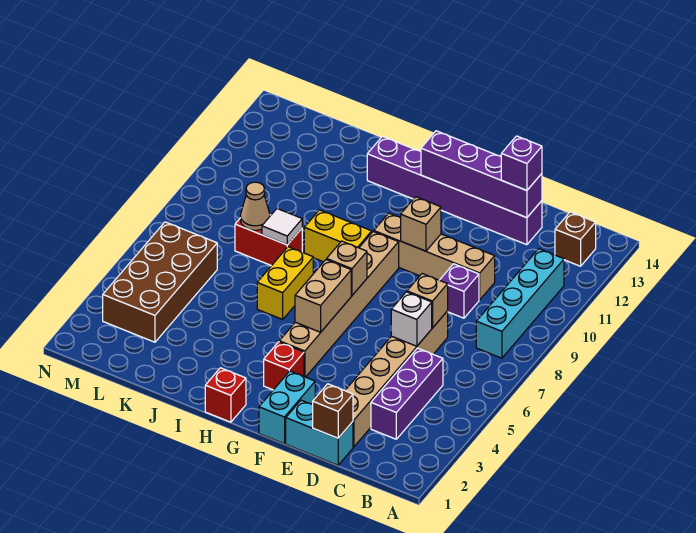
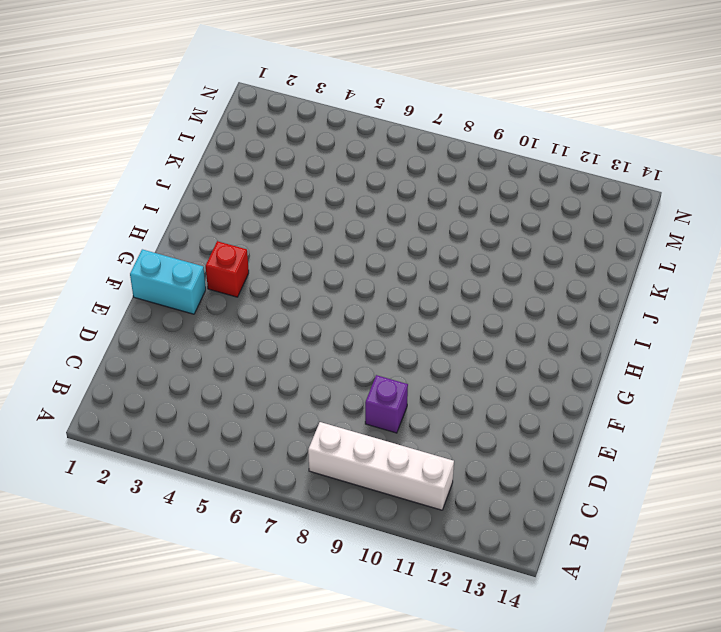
white 1x4 brick [308,422,454,510] -> cyan 1x4 brick [476,249,564,358]
none -> brown 1x1 brick [555,212,596,266]
none -> purple 1x3 brick [371,348,443,439]
none -> cyan 1x2 brick [286,400,353,465]

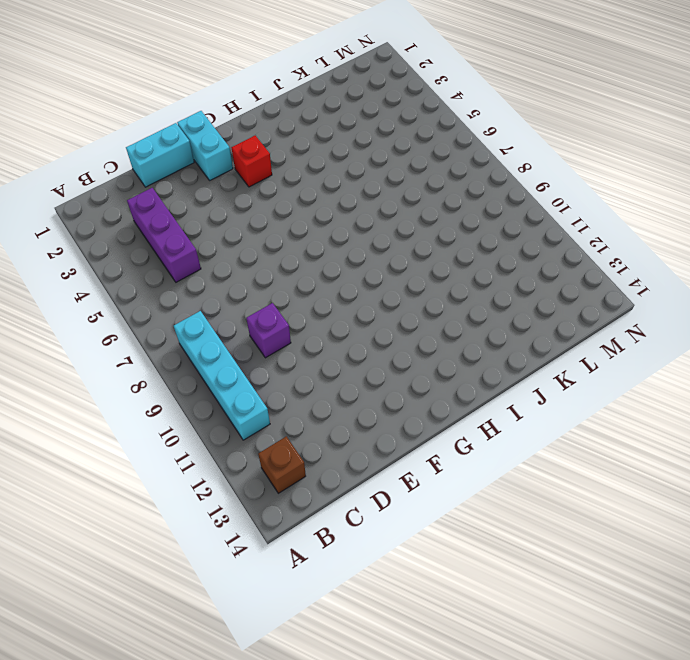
none -> tan 1x6 brick [345,311,448,447]
none -> tan 1x4 brick [374,213,495,300]
none -> purple 1x6 brick [367,136,542,245]

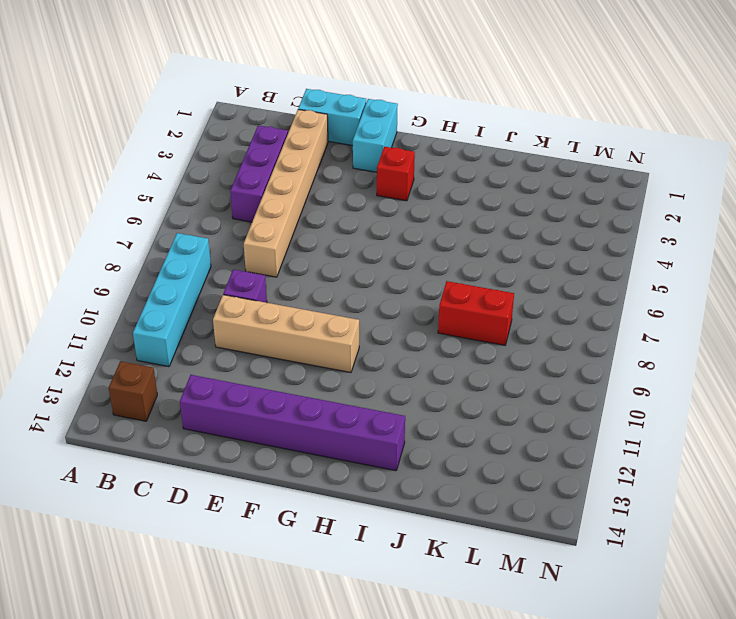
none -> tan 1x6 brick [279,231,399,377]
none -> red 1x1 brick [205,368,246,422]
none -> yellow 1x2 brick [304,210,372,262]

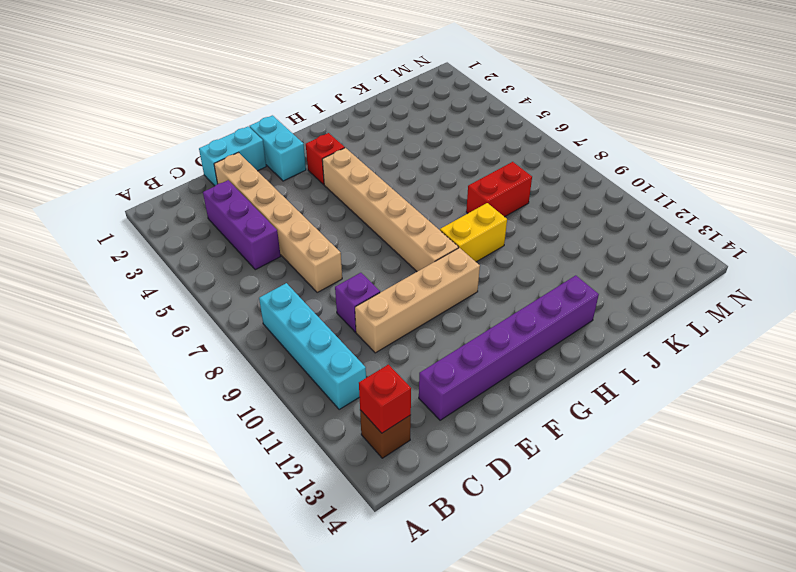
red 1x1 brick [359,365,411,433] -> red 1x1 brick moved to [205,368,246,422]
none -> yellow 1x2 brick [257,247,313,319]
none -> brown 2x4 brick [103,222,217,342]
none -> brown 1x1 brick [313,384,353,438]

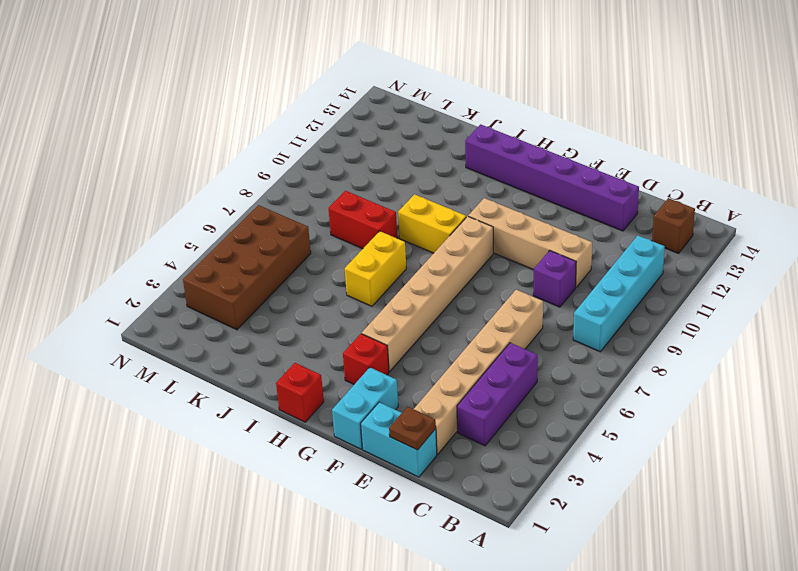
brown 1x1 plate [389,407,436,450] -> brown 1x1 brick [313,384,353,438]
none -> white 1x1 brick [391,292,432,346]
none -> tan 1x1 brick [407,274,448,328]
none -> purple 1x4 brick [421,131,542,218]

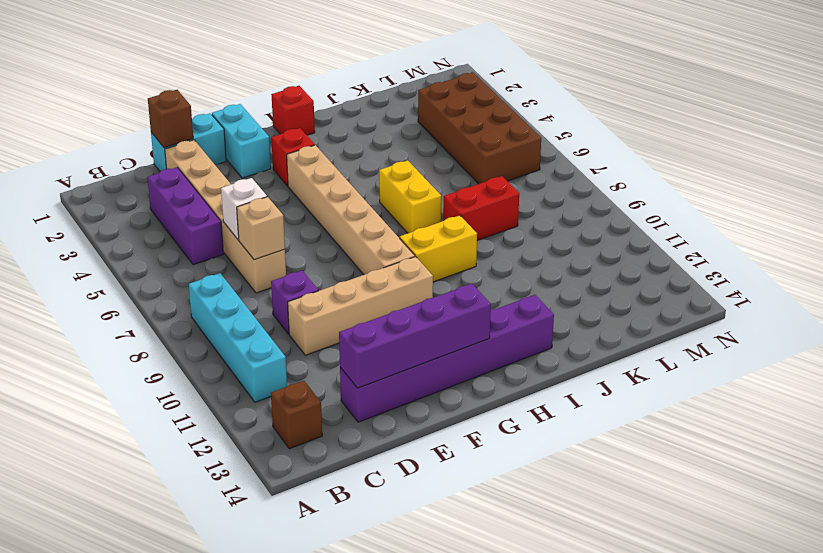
none -> tan 1x1 brick [401,197,441,251]
none -> tan 1x2 brick [295,260,351,332]
none -> tan 1x1 brick [327,241,367,295]

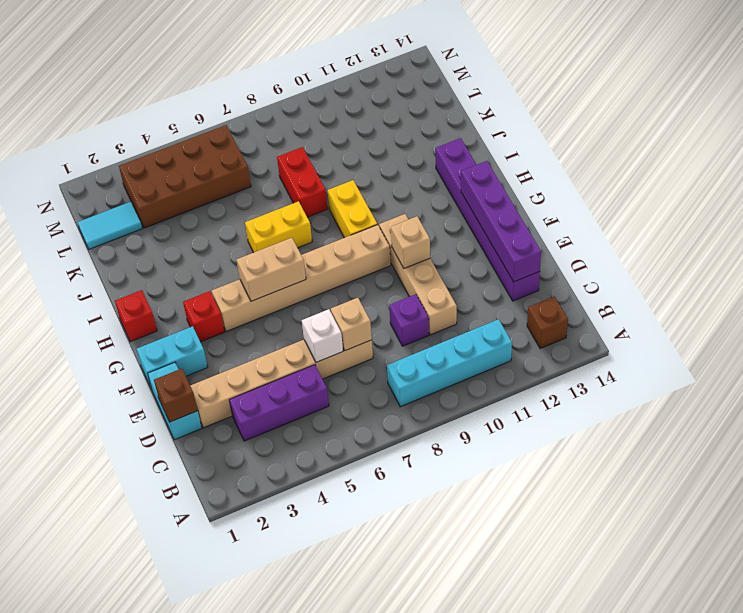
cyan 1x2 tile [77,202,142,249] -> none
none -> tan 1x1 brick [327,241,367,295]
none -> white 1x1 tile [262,209,302,245]
none -> tan 1x1 cone [241,182,270,230]

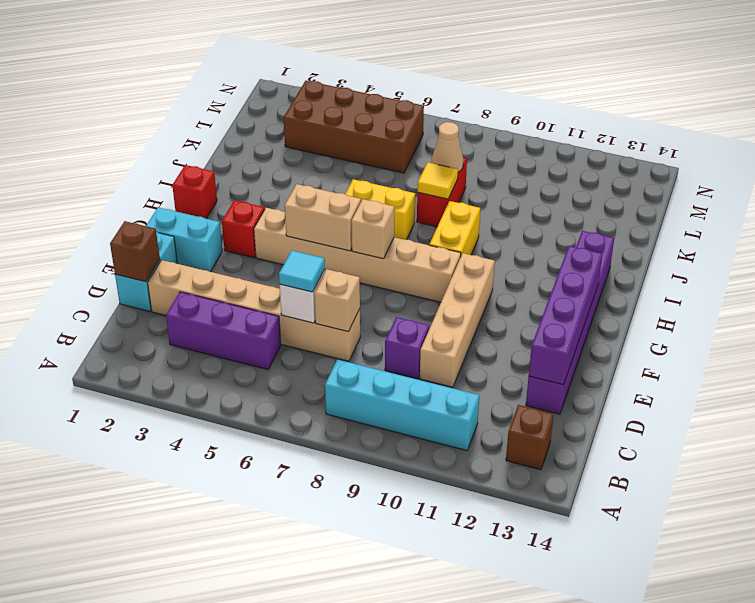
cyan 1x1 tile [279,251,325,292] -> none
yellow 1x1 tile [417,162,458,199] -> white 1x1 tile [262,209,302,245]
none -> tan 1x1 brick [401,197,441,251]
none -> purple 1x1 brick [501,136,542,190]

